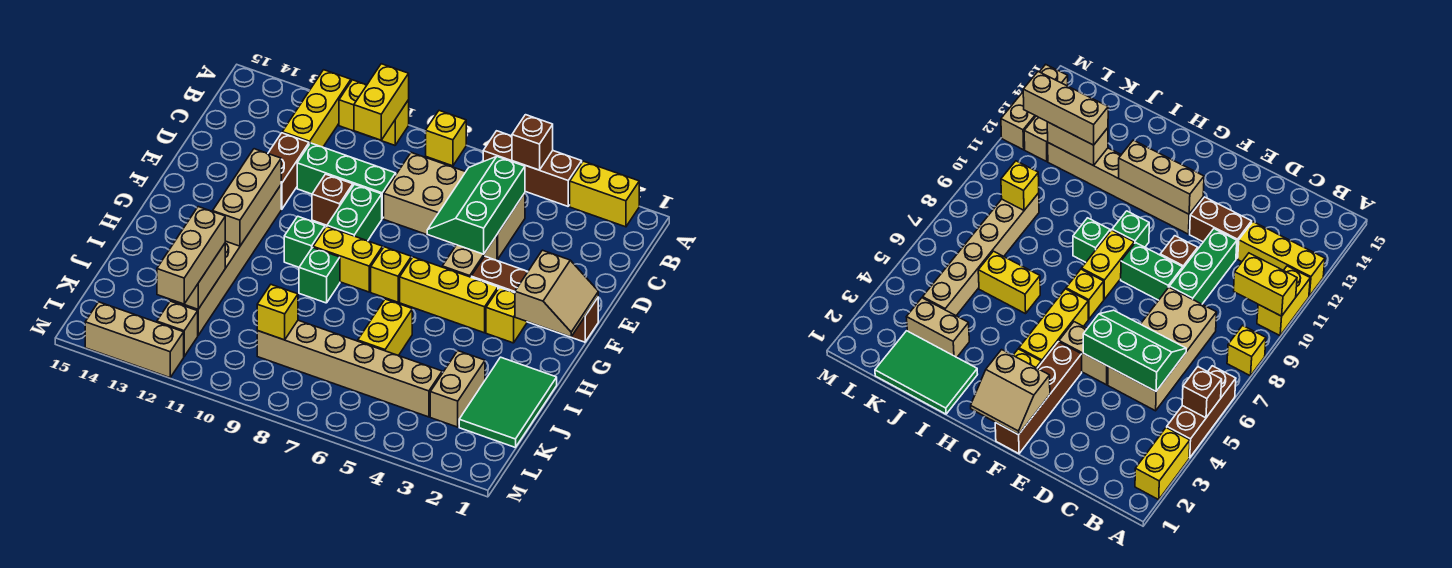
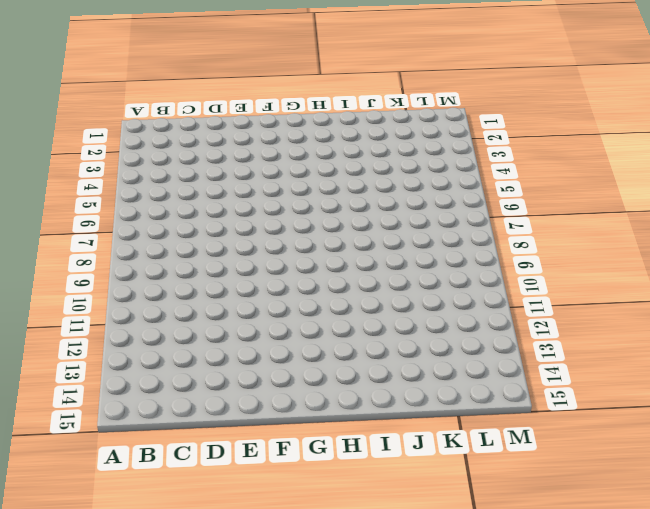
none -> yellow 1x2 brick [570,161,639,227]
none -> brown 1x3 brick [483,131,582,206]
none -> yellow 1x1 brick [426,111,466,166]
none -> yellow 1x2 brick [339,80,409,145]

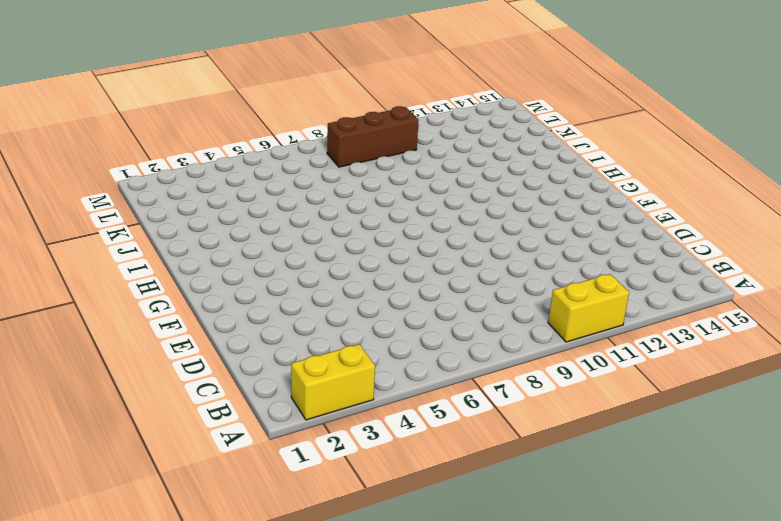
brown 1x3 brick [327,106,419,167] -> brown 1x3 brick moved to [483,131,582,206]
none -> yellow 1x1 brick [426,111,466,166]
none -> yellow 1x3 brick [282,70,351,147]
none -> tan 2x4 brick [384,153,525,259]
none -> green 1x3 brick [297,143,396,219]

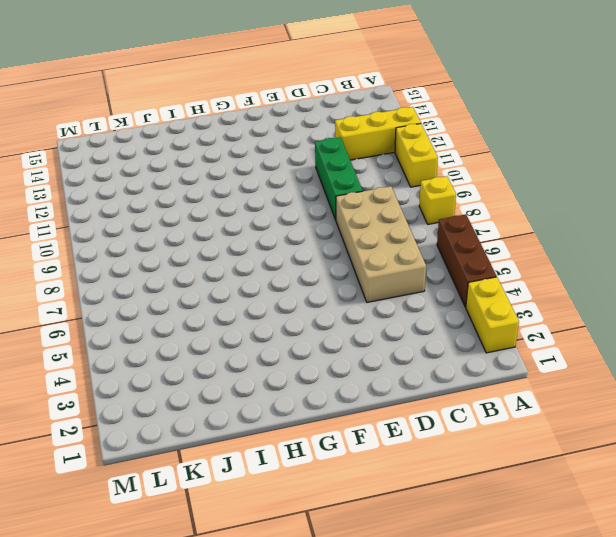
none -> brown 1x2 brick [268,133,309,209]
none -> tan 1x2 brick [442,235,497,277]
none -> green 1x2 brick [327,184,382,241]
none -> brown 1x1 brick [312,174,353,225]

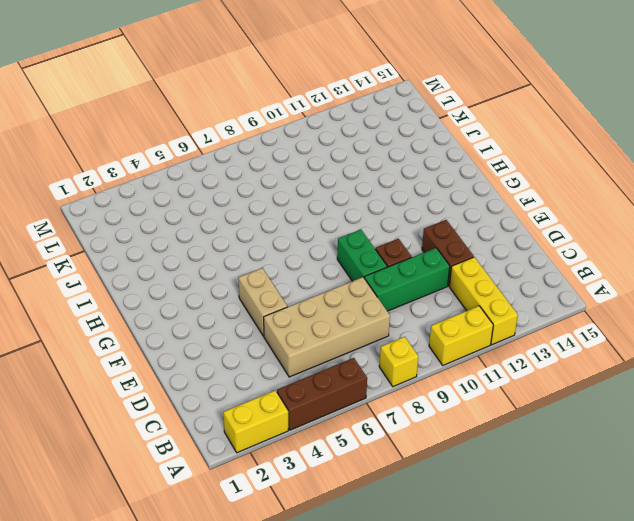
none -> brown 1x4 brick [471,256,598,342]
none -> tan 1x6 brick [171,185,281,335]
none -> yellow 1x1 brick [486,288,527,343]
none -> yellow 1x3 brick [400,257,498,333]

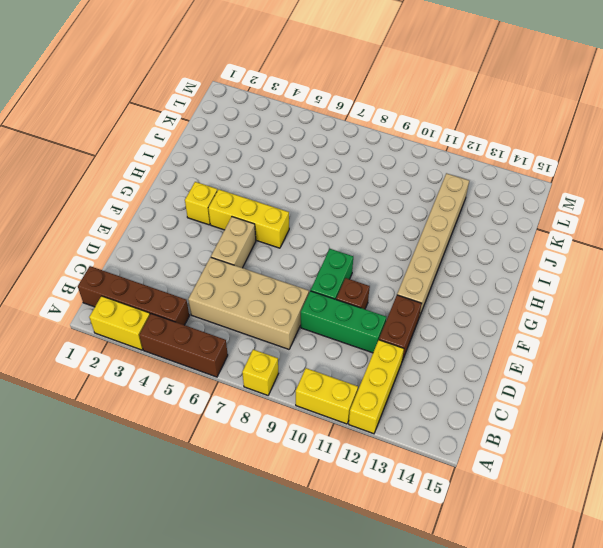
brown 1x4 brick [78,266,189,325] -> brown 1x4 brick moved to [471,256,598,342]
none -> yellow 1x1 brick [371,247,411,302]
none -> yellow 1x2 brick [313,227,383,292]
none -> green 1x1 brick [284,216,325,267]
none -> green 1x1 brick [299,248,340,303]

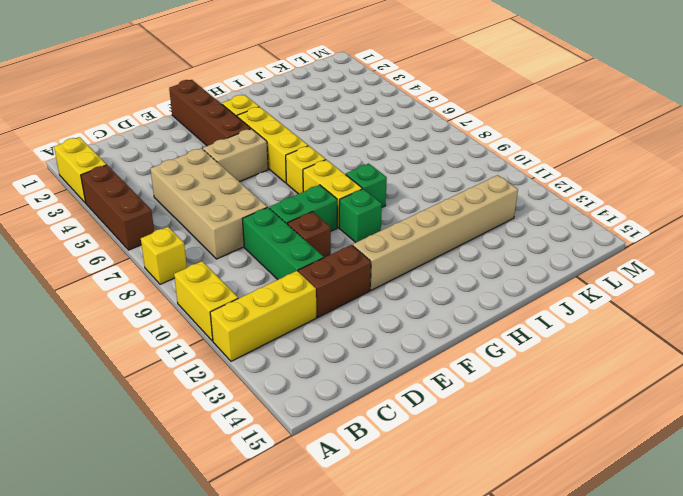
none -> green 2x3 tile [459,357,557,447]
none -> yellow 1x2 brick [358,299,412,356]
none -> tan 1x2 brick [430,351,485,427]
none -> tan 1x6 brick [257,320,442,417]

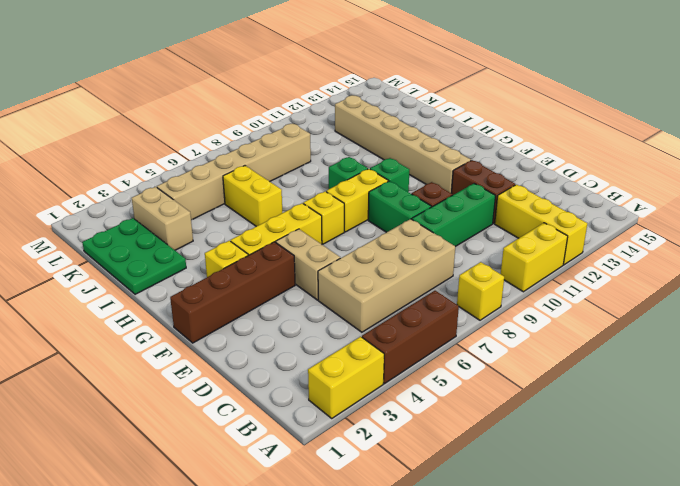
green 2x3 plate [82,218,186,294] -> green 2x3 tile [459,357,557,447]
none -> tan 1x1 brick [157,301,198,356]
none -> tan 1x3 brick [85,302,184,378]
none -> brown 1x1 brick [512,115,553,170]
none -> yellow 1x2 brick [354,64,409,140]

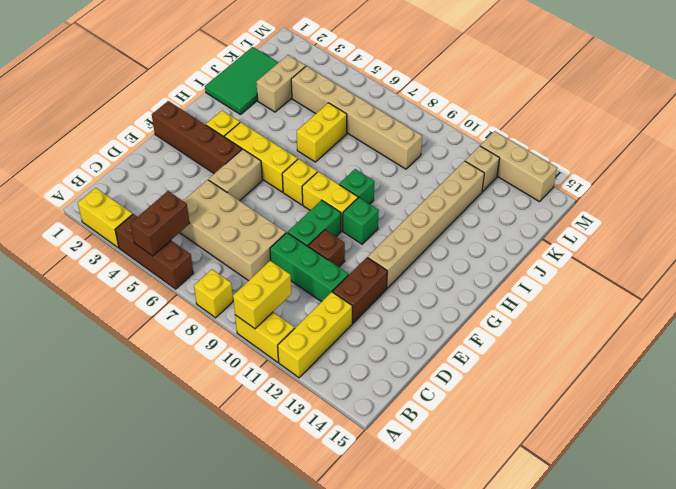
brown 1x2 brick [130,191,190,256] -> brown 1x1 brick [512,115,553,170]
none -> green 2x3 slope [427,157,525,254]
none -> tan 2x2 slope [515,250,598,337]
none -> tan 1x3 brick [213,149,281,246]
none -> tan 1x2 brick [172,244,225,309]

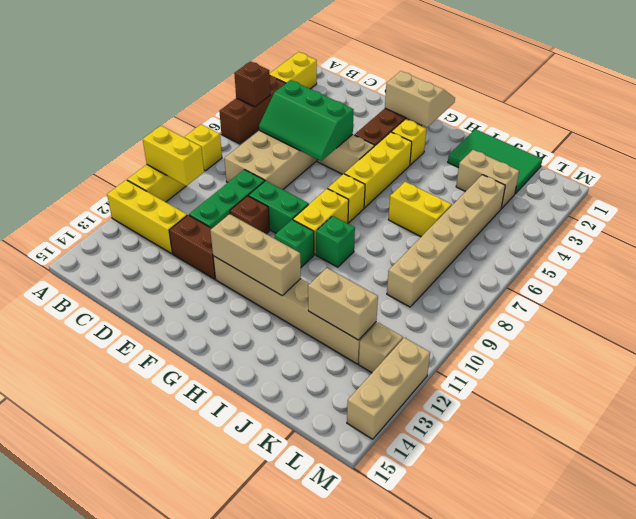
none -> yellow 1x1 brick [257,285,298,340]
none -> tan 1x3 brick [157,207,225,304]

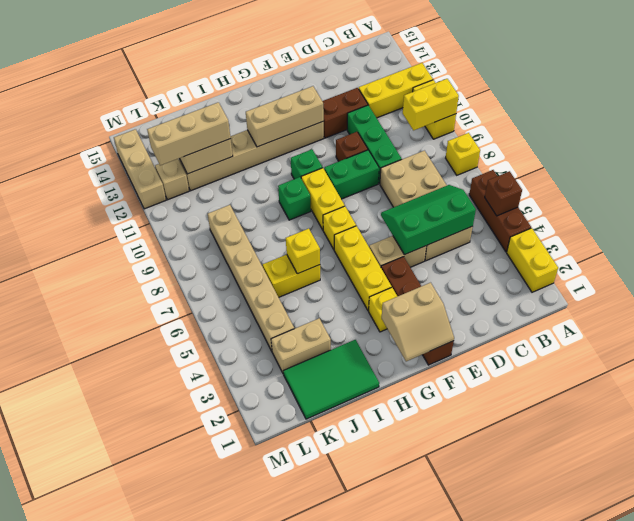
yellow 1x1 brick [286,229,320,274] -> yellow 1x1 brick moved to [257,285,298,340]

